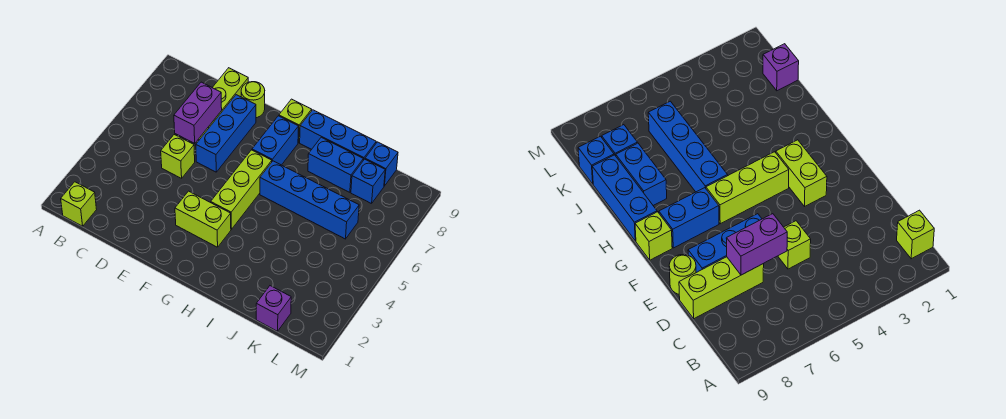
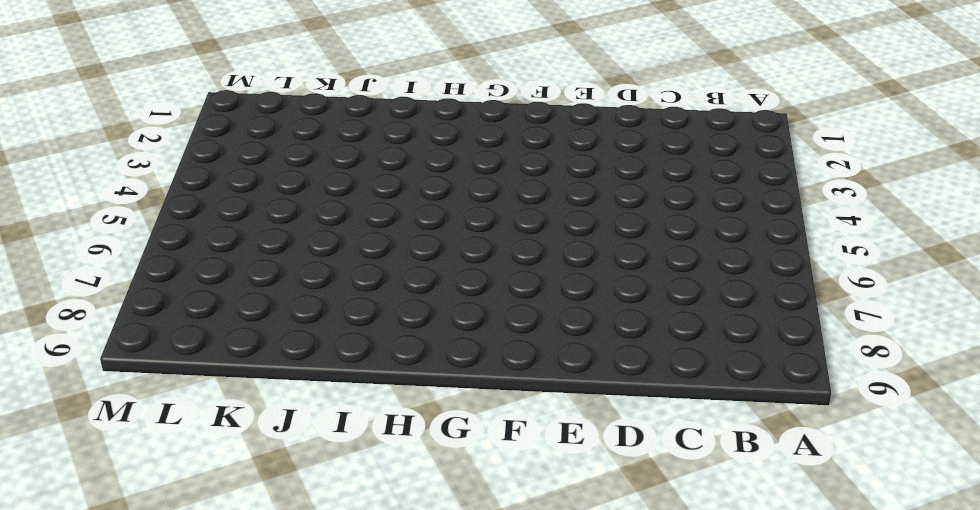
none -> lime 1x1 brick [61,182,97,226]
none -> lime 1x1 brick [161,135,195,178]
none -> lime 1x3 brick [199,68,248,140]

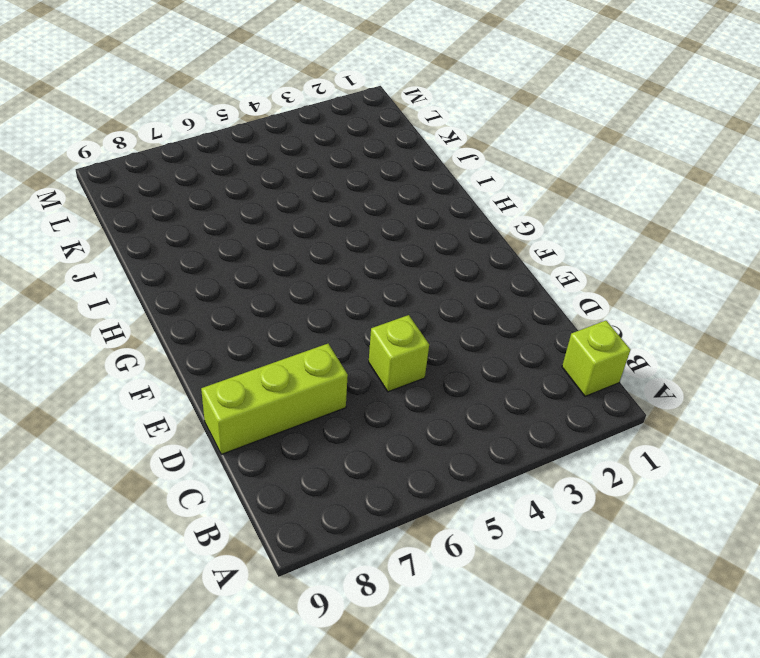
none -> blue 1x3 brick [196,95,256,172]
none -> lime 1x1 round brick [241,82,265,118]
none -> lime 1x2 brick [175,191,231,247]

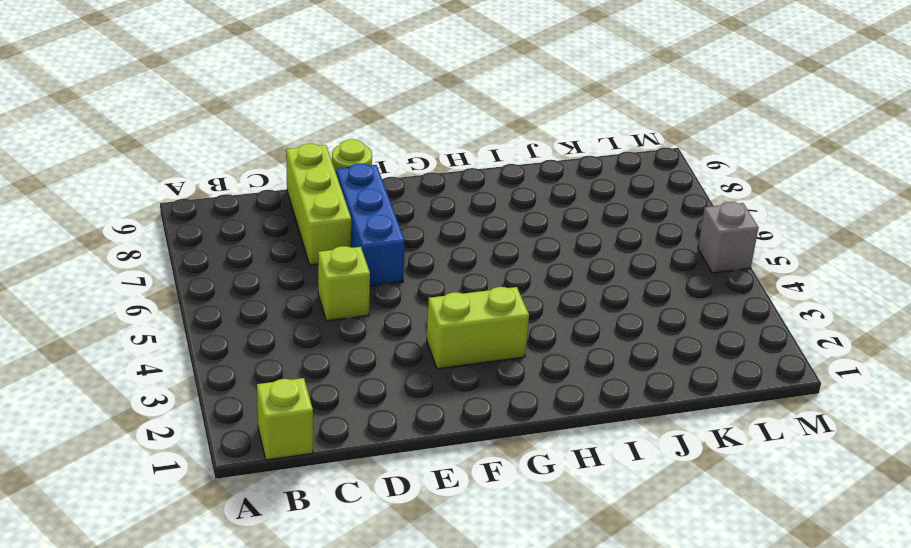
grey 1x1 brick [698,202,759,273] -> none
none -> lime 1x3 brick [211,150,272,229]
none -> blue 1x2 brick [252,116,299,165]
none -> lime 1x1 brick [279,99,312,143]

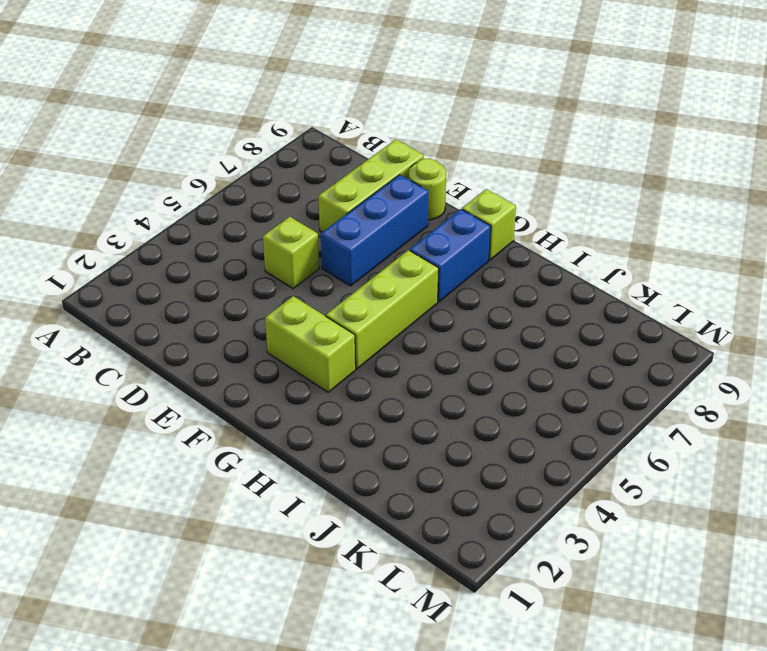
none -> lime 1x1 brick [61,182,97,226]
none -> blue 1x4 brick [260,161,359,239]
none -> blue 1x3 brick [300,110,376,160]

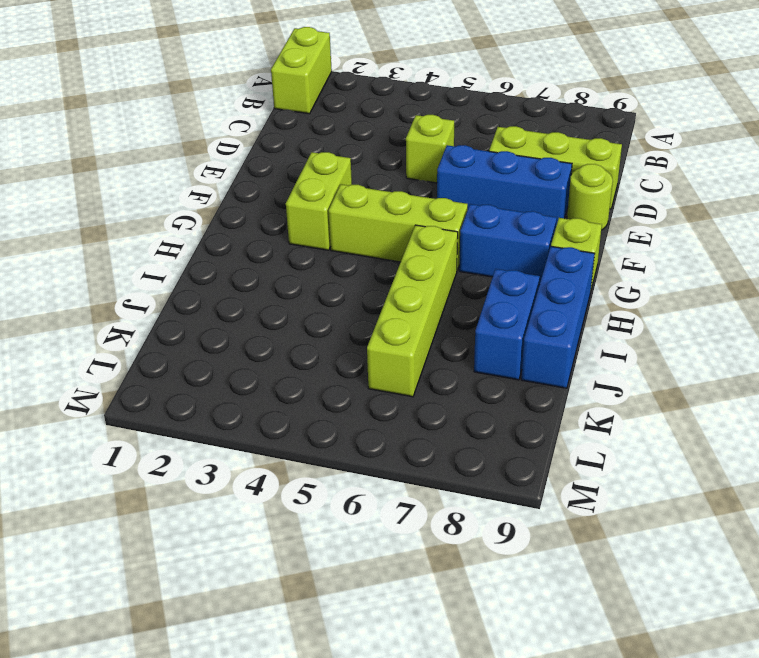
lime 1x2 brick [271,27,332,114] -> lime 1x1 brick [61,182,97,226]
lime 1x4 brick [367,225,458,397] -> blue 1x4 brick [260,161,359,239]
none -> purple 1x1 brick [256,286,291,331]
none -> blue 1x1 brick [351,159,385,204]
none -> blue 1x1 brick [365,142,398,186]

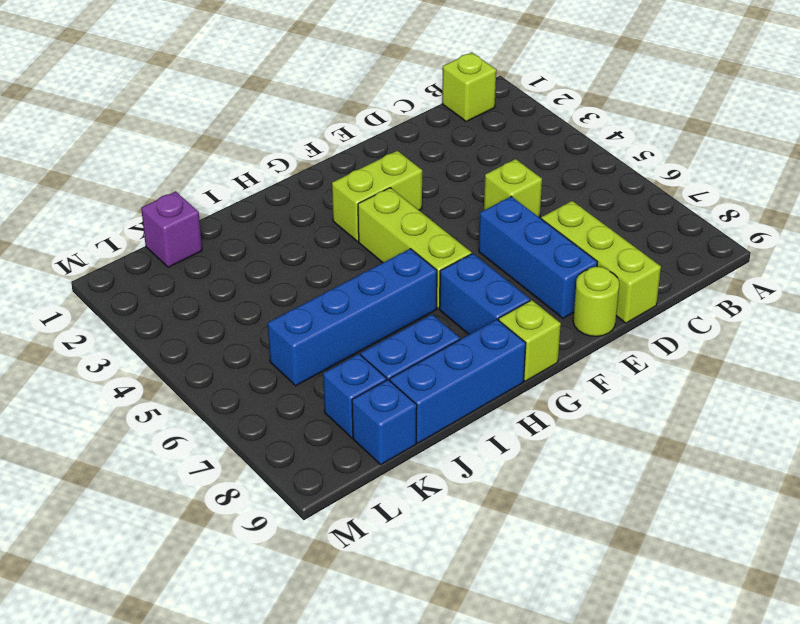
none -> purple 1x2 brick [174,82,222,143]

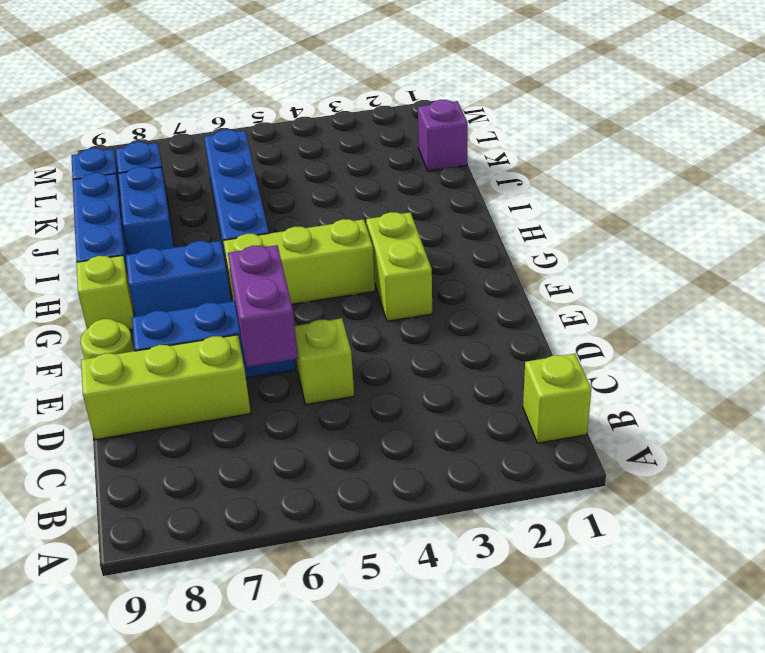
purple 1x2 brick [228,245,298,367] -> purple 1x2 brick turned to [174,82,222,143]

